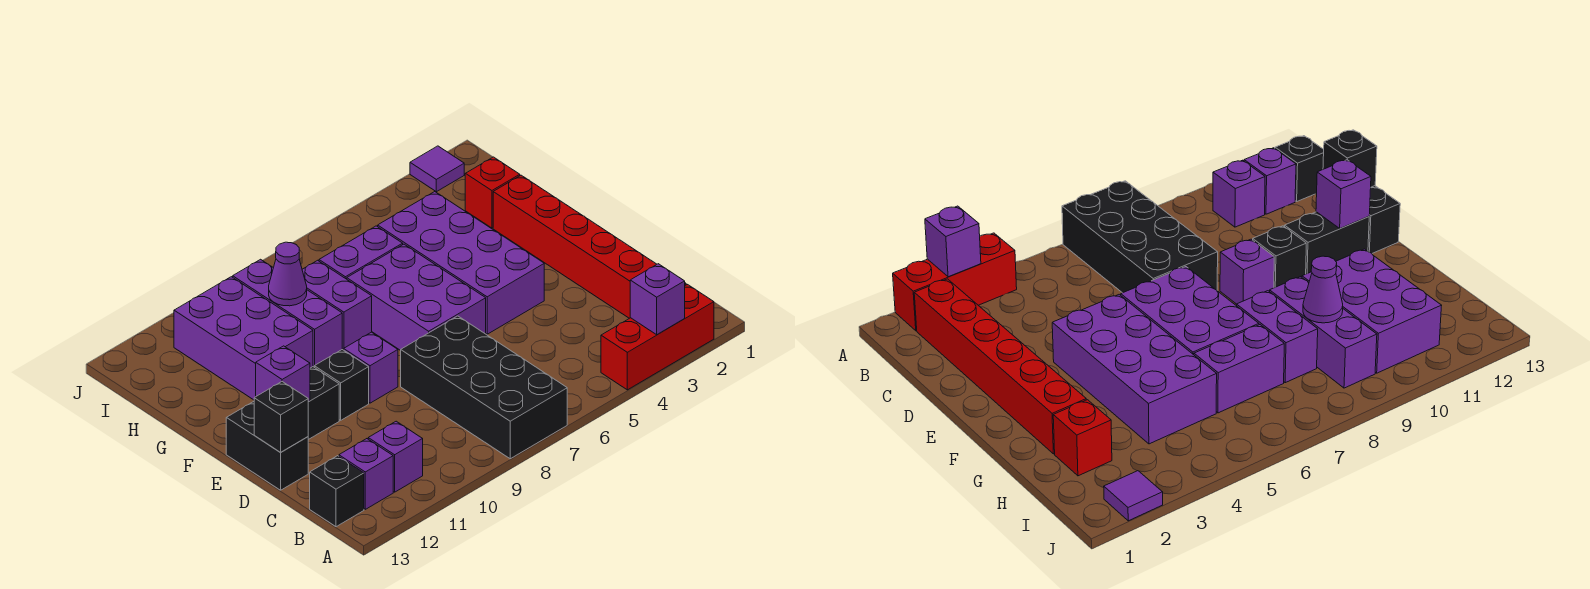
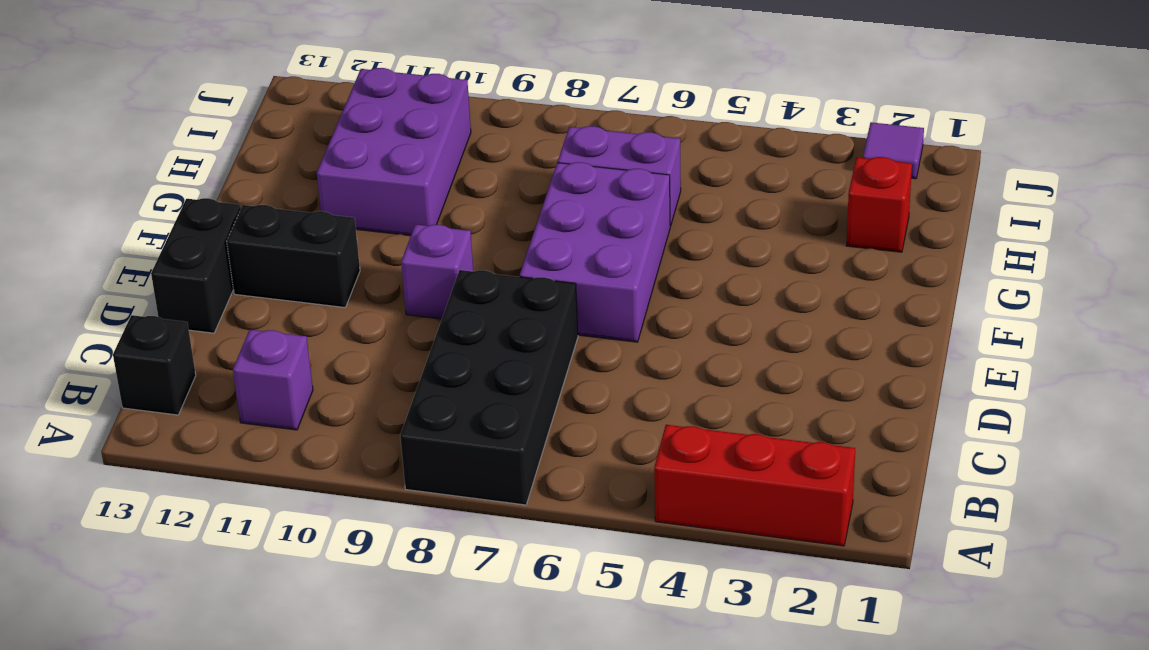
none -> red 1x6 brick [493,175,686,318]
none -> purple 1x1 brick [339,439,393,509]
none -> purple 2x4 brick [378,192,544,334]

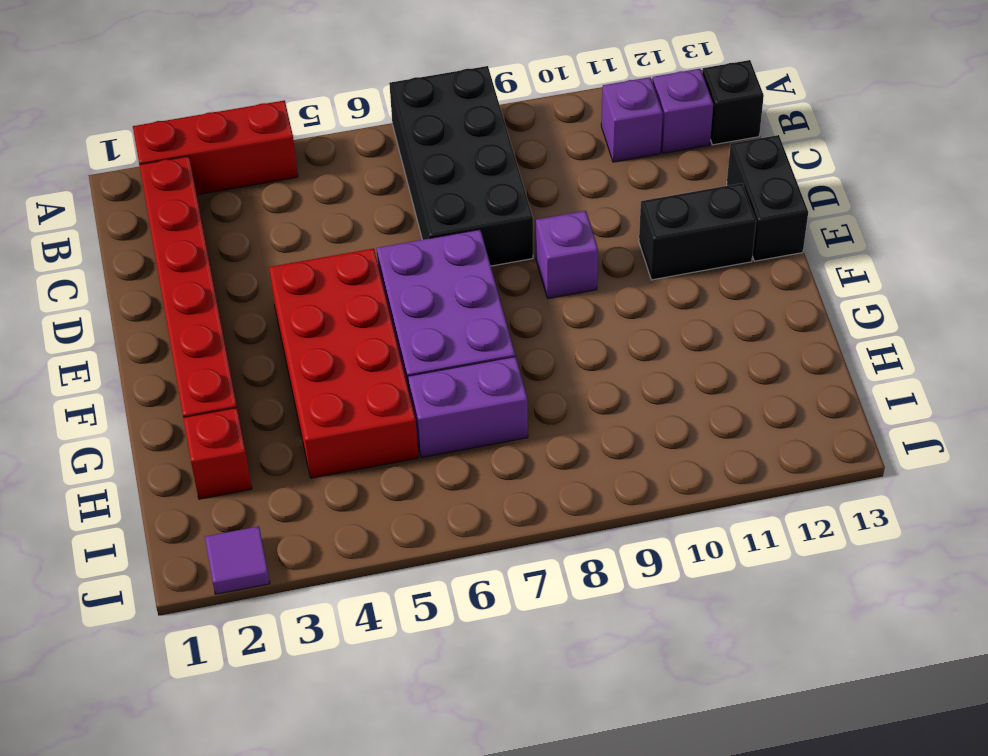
red 2x4 brick [269,248,418,478] -> purple 2x4 brick [378,192,544,334]
none -> black 1x1 brick [314,350,369,420]
none -> purple 1x2 brick [302,260,372,350]
none -> purple 1x3 brick [233,259,342,366]

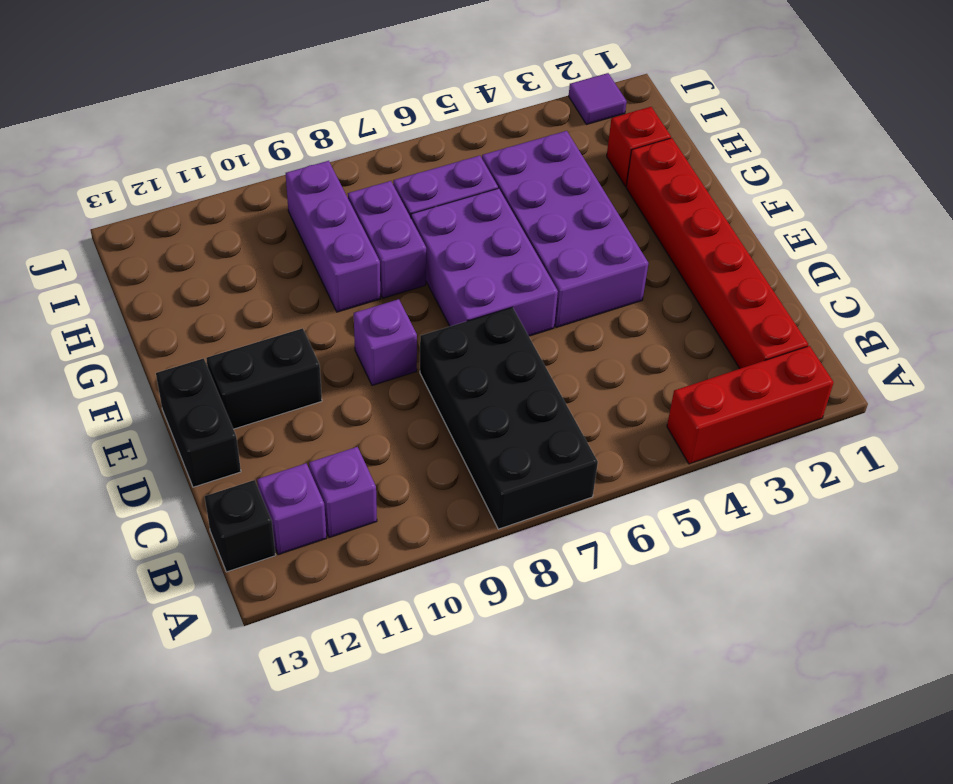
none -> black 1x1 brick [314,350,369,420]
none -> purple 2x3 brick [174,277,313,400]
none -> purple 1x1 brick [630,264,685,335]

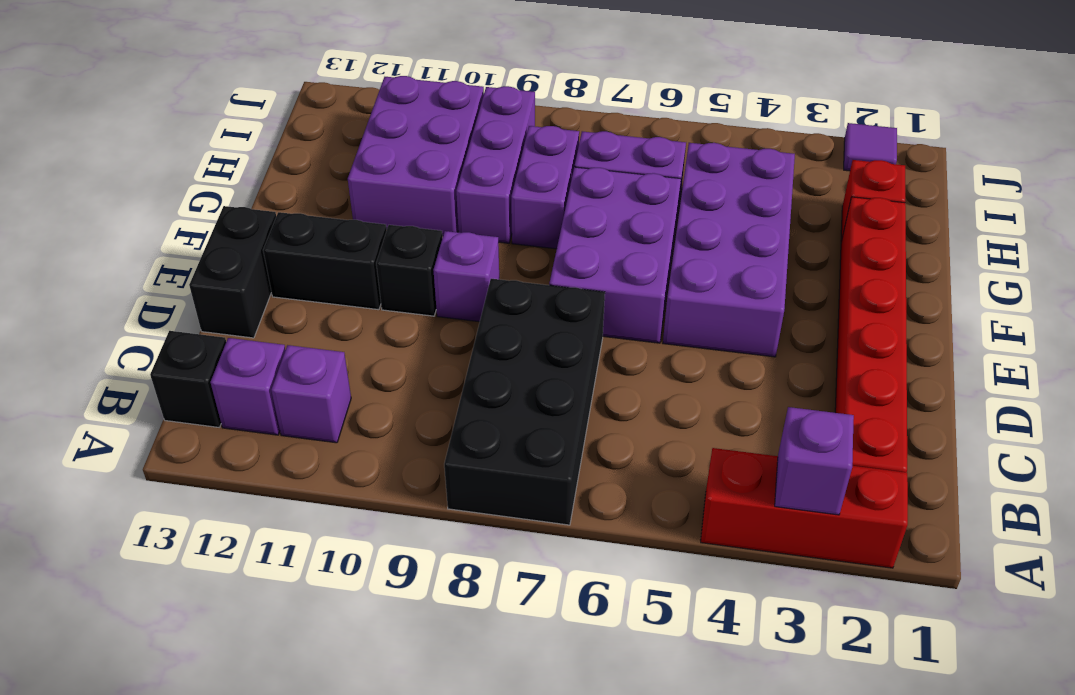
none -> black 1x1 brick [254,382,308,452]
none -> purple 1x1 brick [256,346,310,402]
none -> purple 1x1 cone [269,242,307,306]

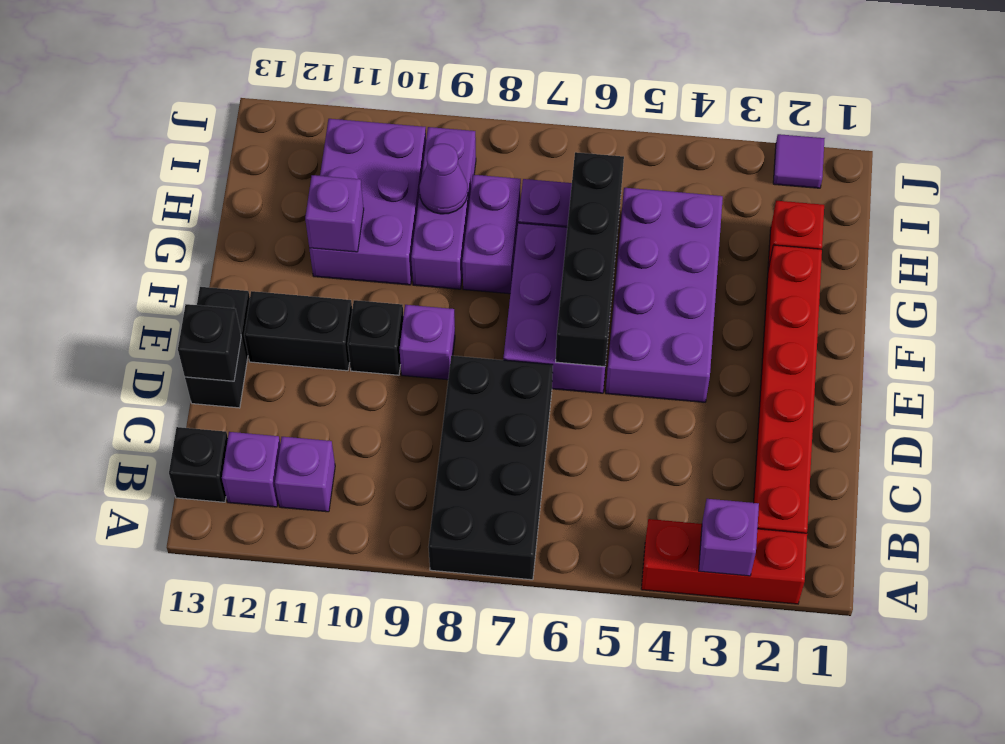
black 1x4 brick [556,152,624,367] -> none
purple 1x1 brick [305,175,364,252] -> purple 1x1 brick moved to [256,346,310,402]

